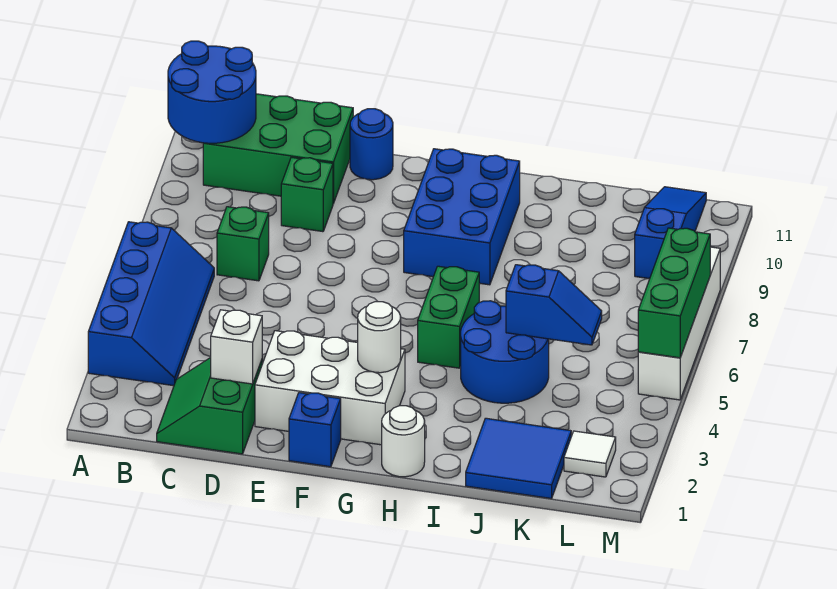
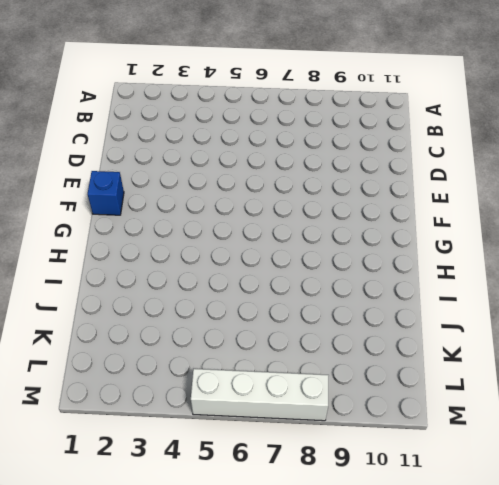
none -> blue 2x4 slope [88,222,214,386]
none -> green 2x3 brick [203,94,353,204]
none -> green 2x2 slope [157,358,262,454]

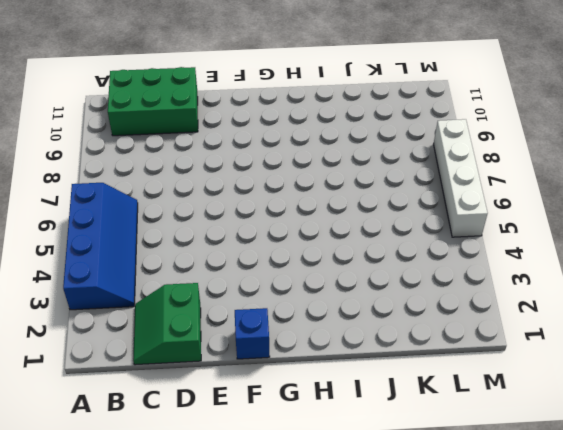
none -> green 1x1 brick [217,207,269,281]
none -> green 1x1 brick [281,157,333,232]
none -> white 2x3 brick [255,331,405,445]

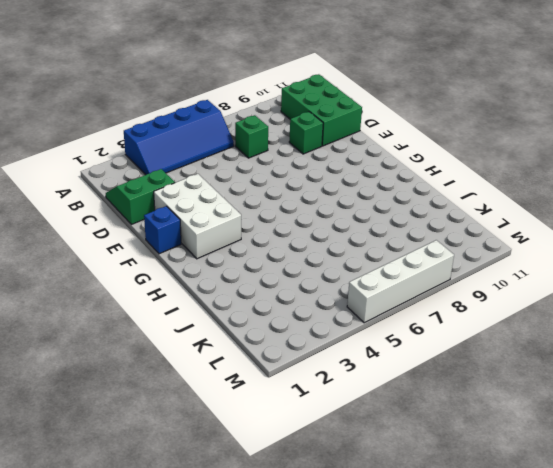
none -> blue 1x1 round brick [350,109,393,180]
none -> blue 2x3 brick [404,149,520,285]
none -> white 1x1 round brick [382,406,425,477]

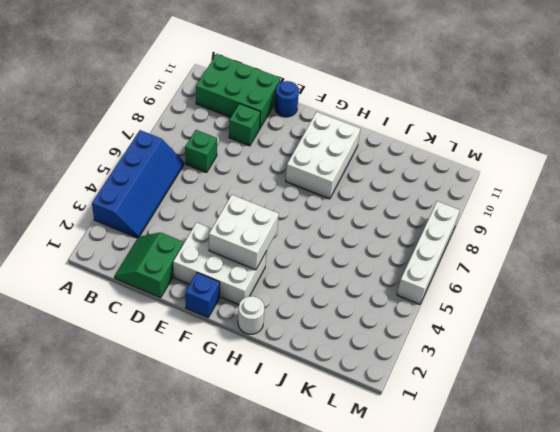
white 2x2 brick [209,195,279,270] -> white 1x1 round brick [358,302,401,373]
white 2x3 brick [286,112,360,199] -> blue 2x3 brick [404,149,520,285]
none -> green 1x2 brick [418,266,479,368]
none -> blue 2x2 round brick [461,301,549,403]
none -> blue 2x2 tile [466,418,571,499]

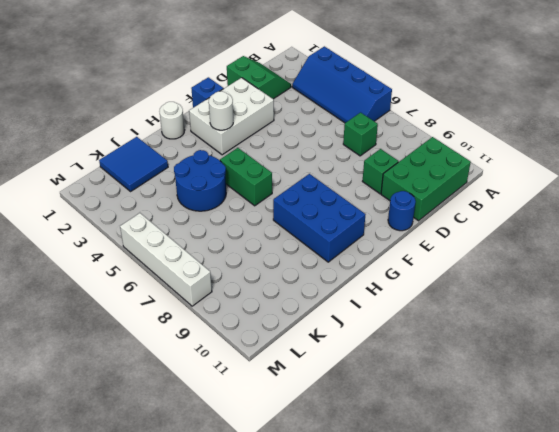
none -> white 1x1 tile [564,431,616,477]
none -> blue 1x3 slope [635,187,706,279]
none -> blue 2x2 round brick [168,41,256,143]

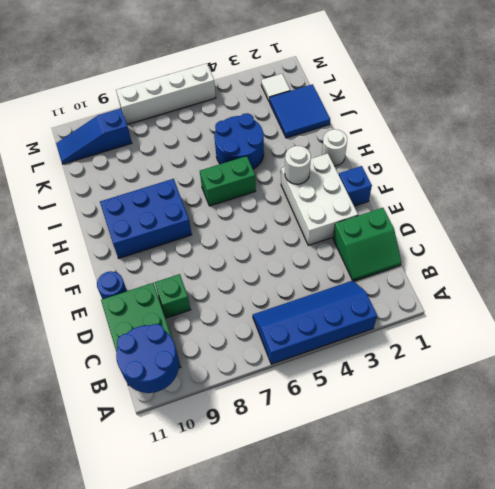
none -> green 1x1 brick [217,207,269,281]
none -> white 1x1 brick [211,310,262,384]
none -> blue 1x2 slope [506,265,602,345]

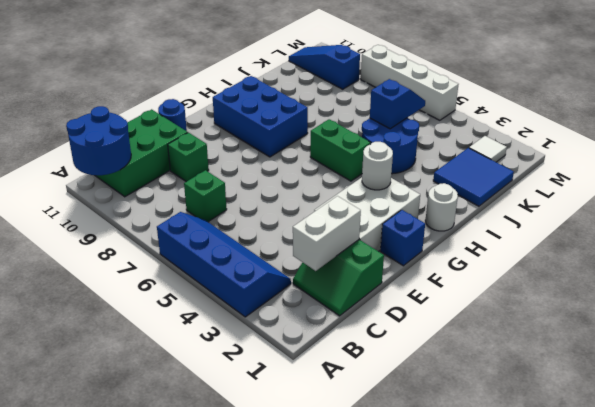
white 1x2 brick [293,196,361,271] -> white 1x1 brick [211,310,262,384]
none -> green 1x3 brick [638,228,710,358]

